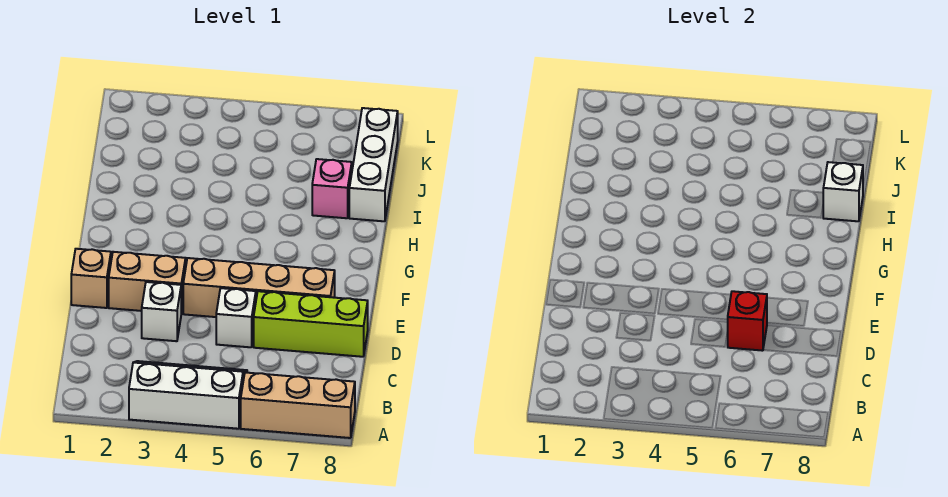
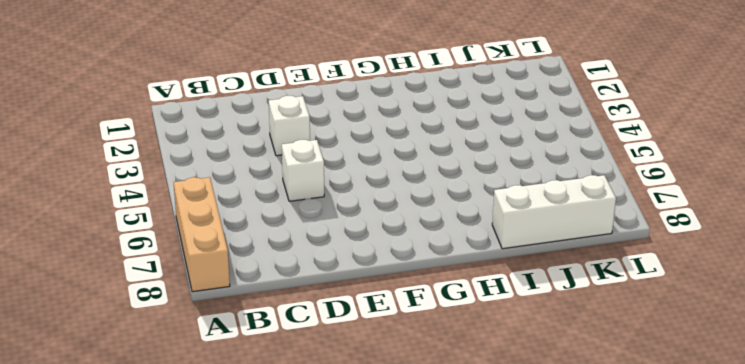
none -> white 2x3 slope [129,361,247,429]
none -> lime 1x3 brick [254,291,368,357]
none -> tan 1x1 brick [71,249,111,308]

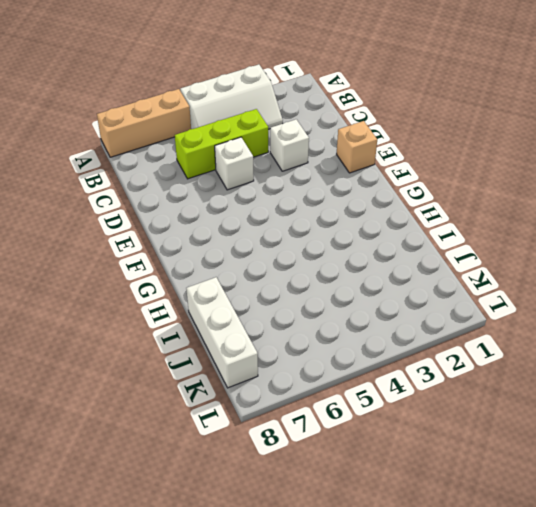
lime 1x3 brick [175,109,268,179] -> lime 1x3 brick moved to [254,291,368,357]
none -> tan 1x2 brick [109,252,186,314]
none -> tan 1x4 brick [183,258,335,317]
none -> pink 1x1 brick [312,159,352,218]

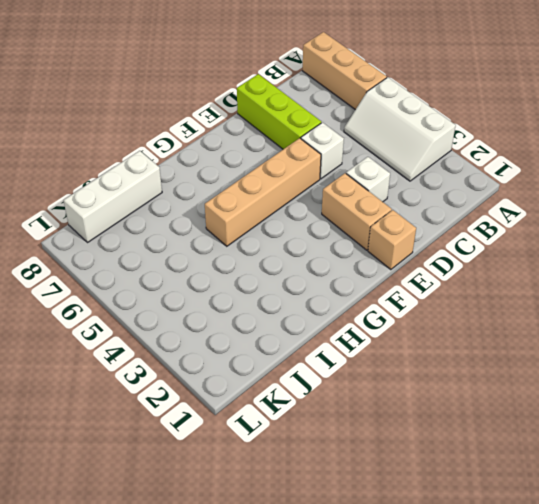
tan 1x4 brick [205,138,321,246] -> tan 1x4 brick turned to [183,258,335,317]
none -> pink 1x1 brick [312,159,352,218]
none -> red 1x1 brick [728,291,767,351]
none -> white 1x1 brick [823,162,863,221]

